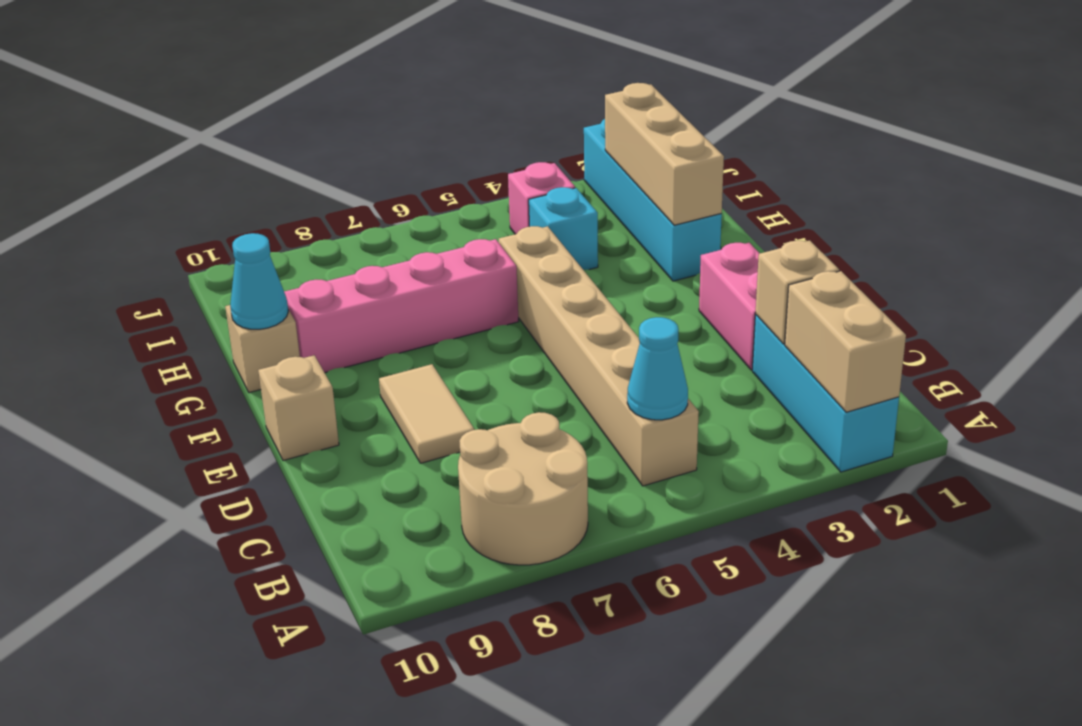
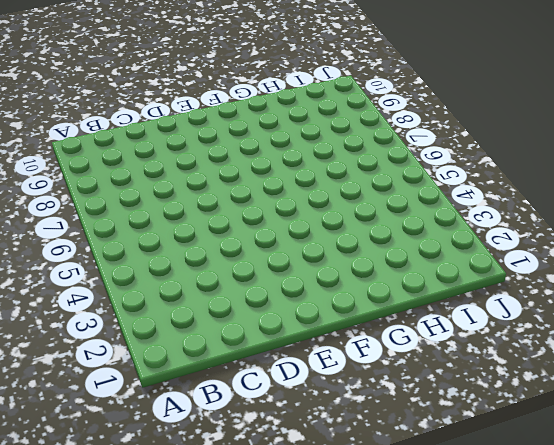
none -> cyan 1x3 brick [752,315,899,472]
none -> tan 2x2 round brick [458,412,588,565]
none -> tan 1x6 brick [499,226,699,486]

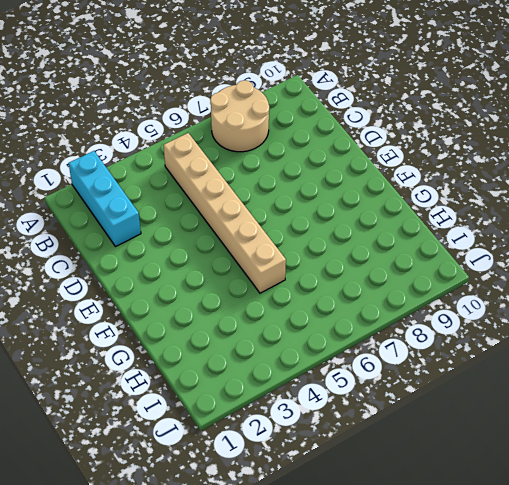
none -> pink 1x2 brick [699,243,760,370]
none -> tan 1x2 tile [379,364,474,463]
none -> tan 1x1 brick [258,355,339,460]

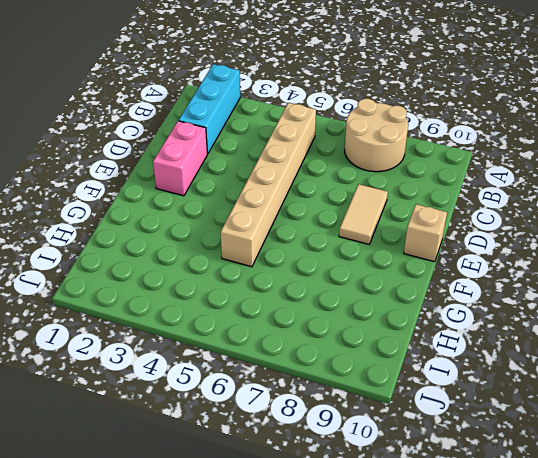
none -> cyan 1x4 brick [584,119,722,281]
none -> pink 1x4 brick [284,239,519,373]
none -> tan 1x1 brick [225,305,300,393]

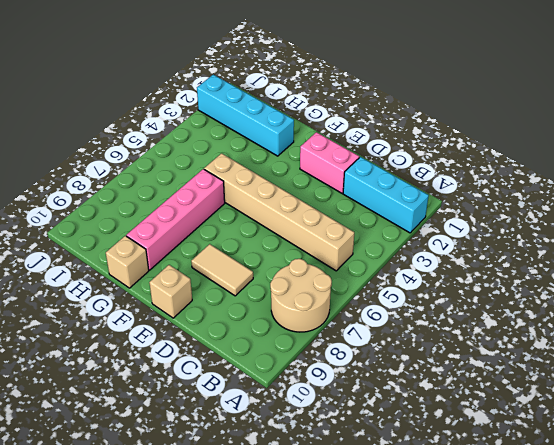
none -> cyan 1x1 brick [529,187,598,270]
none -> pink 1x1 brick [508,162,575,234]
none -> tan 1x2 brick [785,271,906,412]

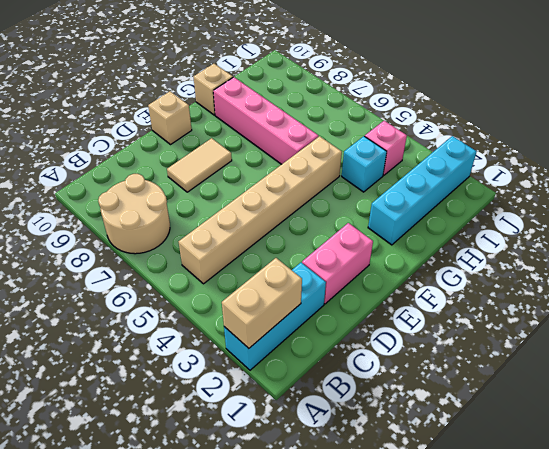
none -> cyan 1x1 cone [627,317,688,420]
none -> tan 1x1 brick [755,241,839,344]
none -> tan 1x3 brick [605,83,724,225]

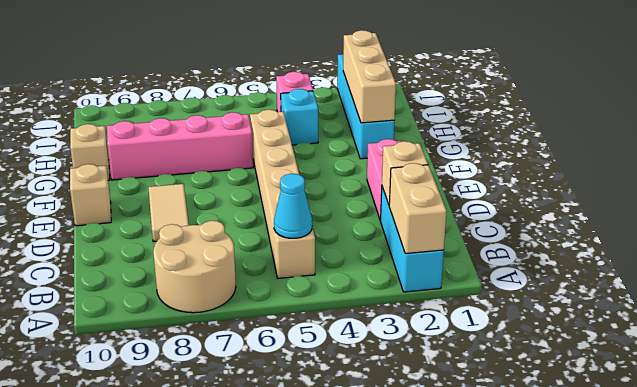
none -> cyan 1x1 cone [230,233,288,329]

